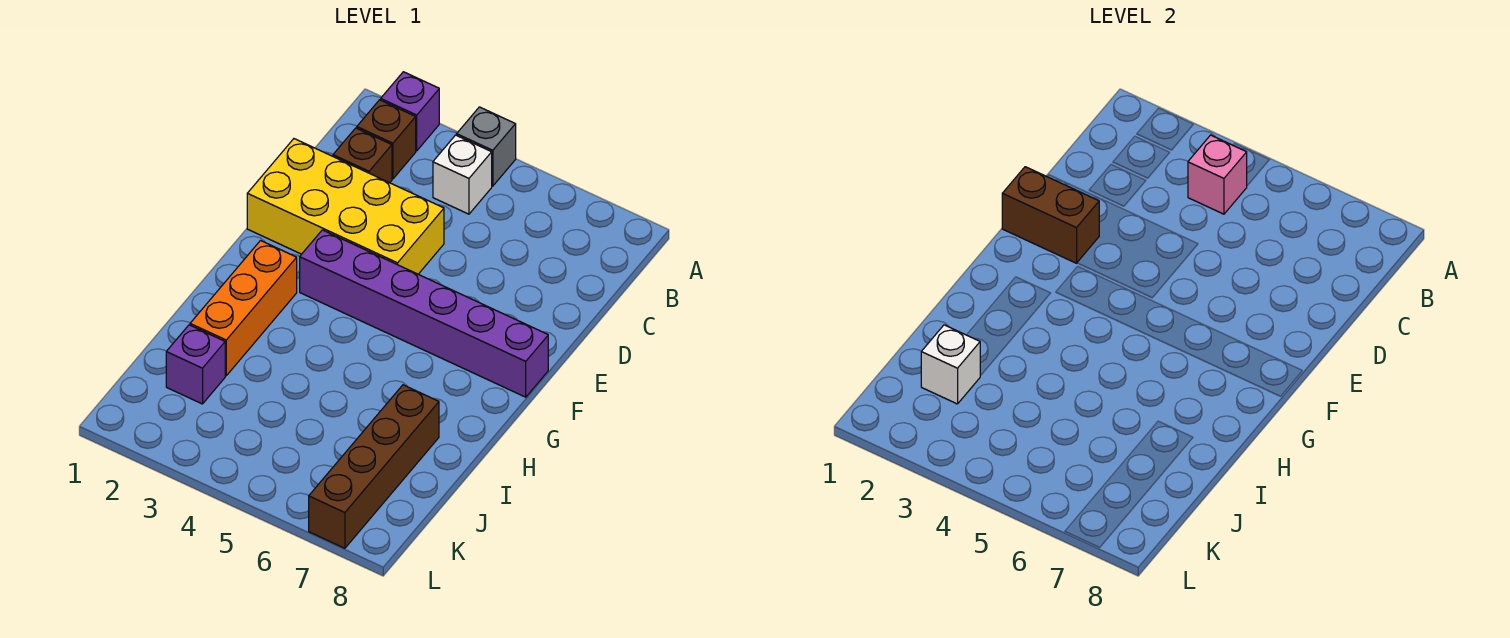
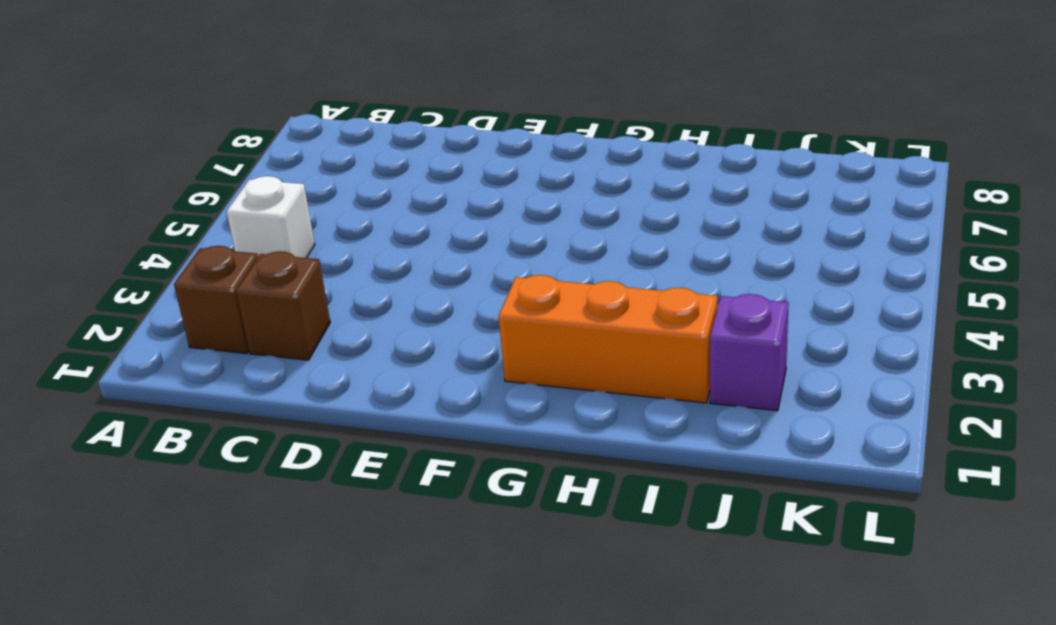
none -> purple 1x1 brick [381,72,439,151]
none -> grey 1x1 brick [457,107,516,186]
none -> yellow 2x4 brick [247,139,444,274]

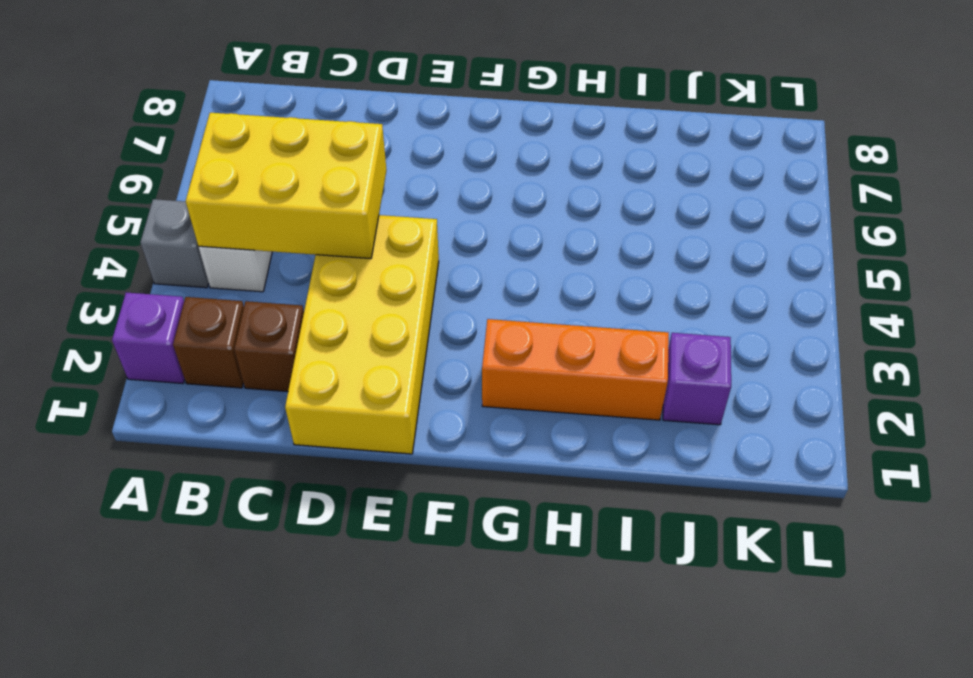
yellow 2x3 brick [186,113,386,259] -> pink 1x1 brick [1188,135,1247,214]
none -> purple 1x6 brick [300,230,548,397]
none -> brown 1x4 brick [309,385,439,548]
none -> brown 1x2 brick [1002,167,1099,263]

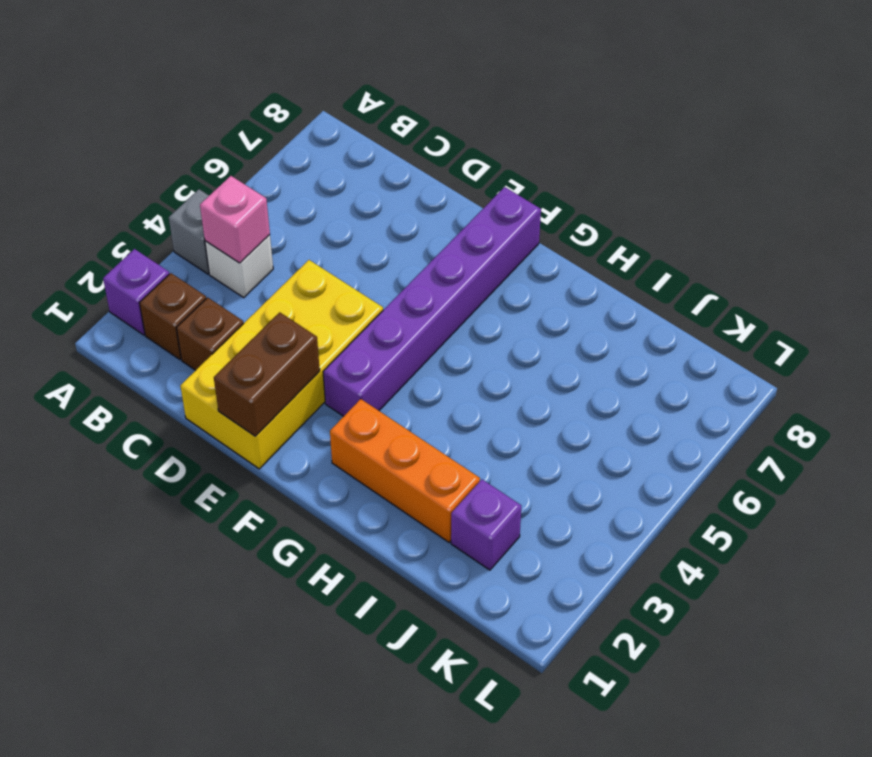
none -> brown 1x4 brick [309,385,439,548]
none -> white 1x1 brick [921,325,980,404]

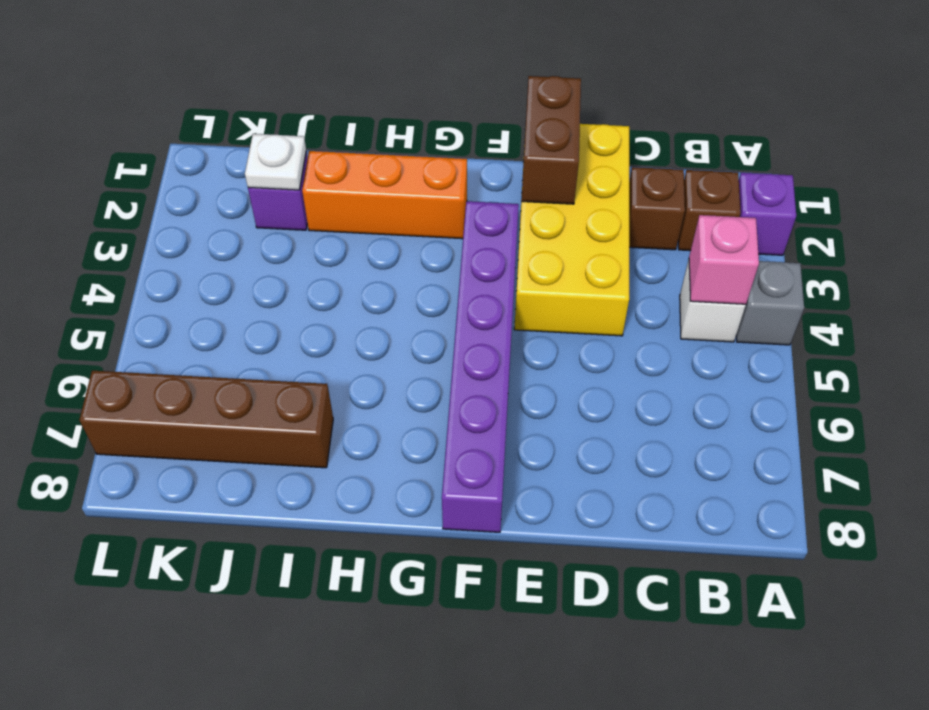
white 1x1 plate [245,134,306,190] -> white 1x1 brick [921,325,980,404]

